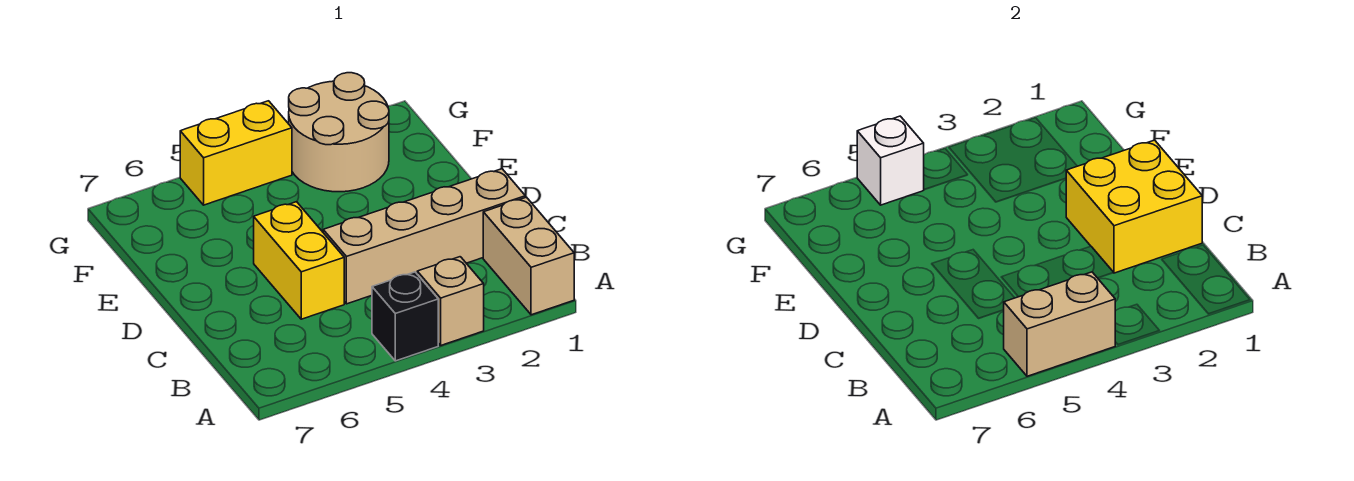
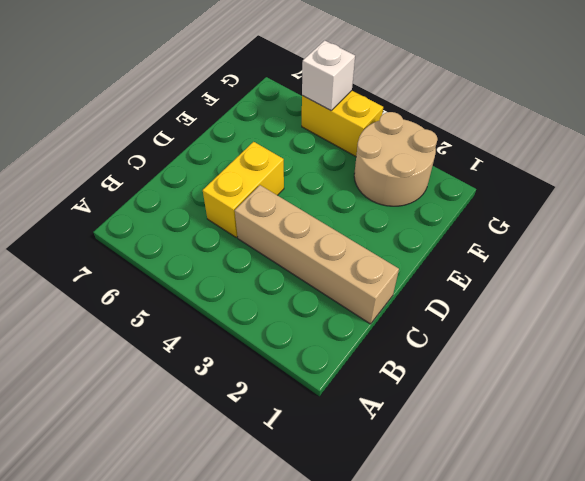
none -> tan 1x2 brick [483,197,574,315]
none -> tan 1x1 brick [417,257,484,345]

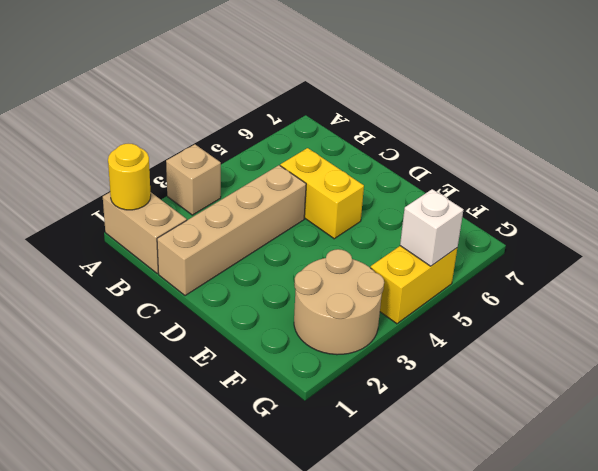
yellow 1x1 round brick [108,144,151,210] -> none
none -> black 1x1 brick [372,272,438,361]
none -> tan 1x2 brick [1004,272,1115,376]

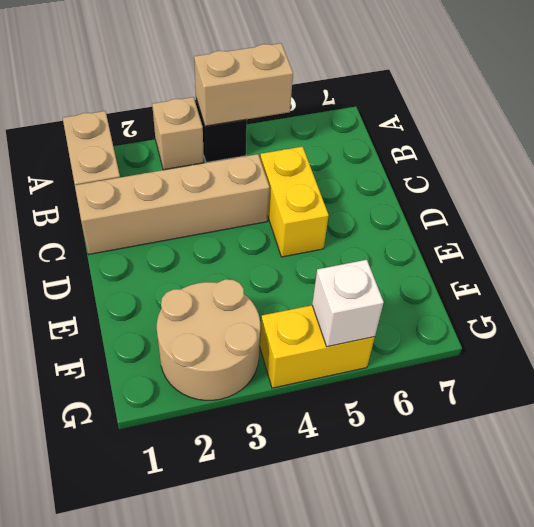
none -> yellow 2x2 brick [1066,140,1202,273]

